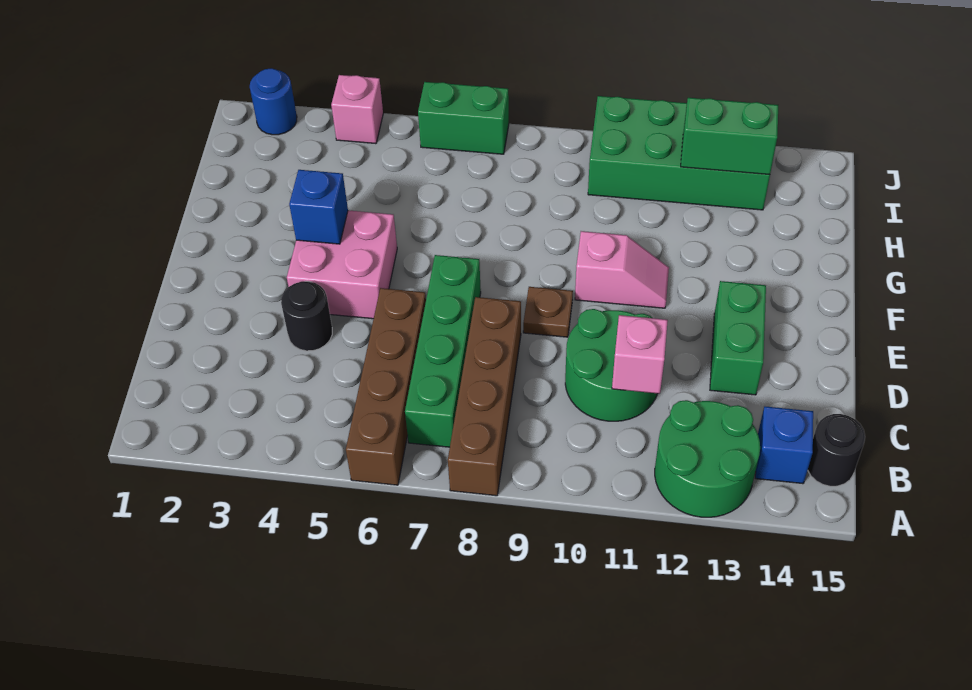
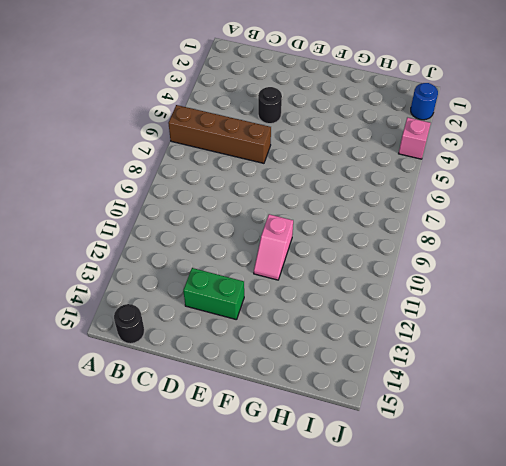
none -> brown 1x4 brick [448,297,521,496]
none -> green 2x2 round brick [655,400,760,517]
none -> green 1x4 brick [405,255,481,447]

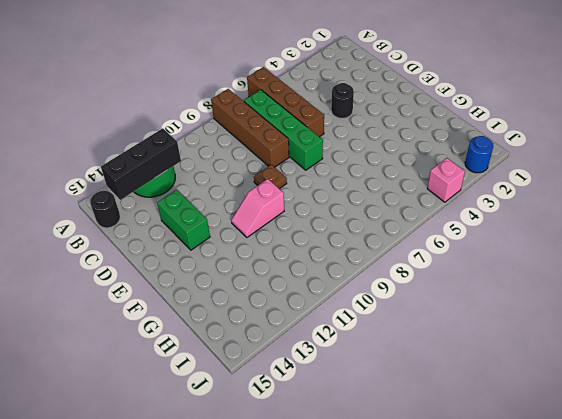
black 1x3 brick [101,128,181,200] -> none
none -> blue 1x1 brick [755,407,813,484]
none -> green 2x2 round brick [565,309,657,421]
none -> pink 2x2 brick [287,210,397,319]

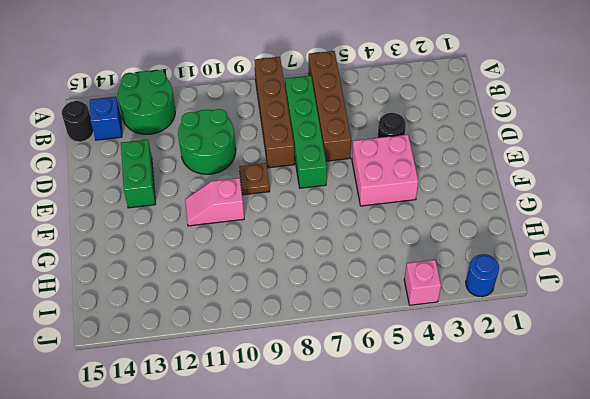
none -> green 2x4 brick [588,96,770,210]
none -> green 1x2 brick [418,82,509,154]
none -> pink 1x1 brick [612,315,668,394]

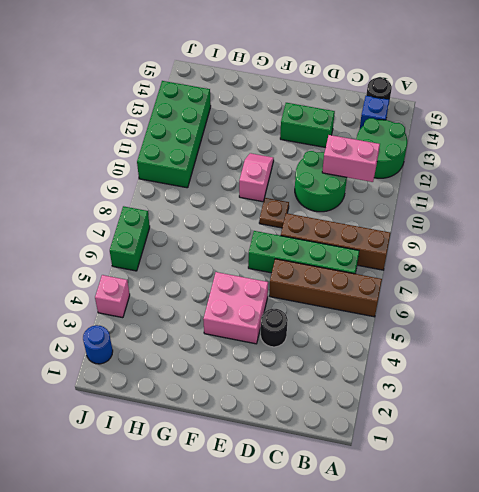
pink 1x2 brick [322,135,380,182] -> pink 1x1 brick [612,315,668,394]
none -> blue 1x1 brick [289,170,348,244]
none -> green 1x2 brick [681,98,778,175]

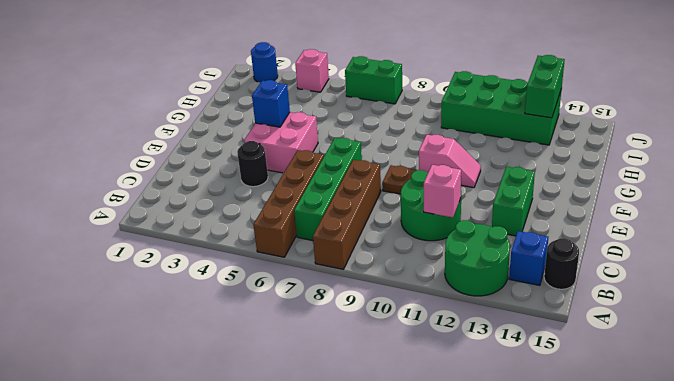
green 1x2 brick [525,55,565,118] -> green 1x2 brick turned to [681,98,778,175]

